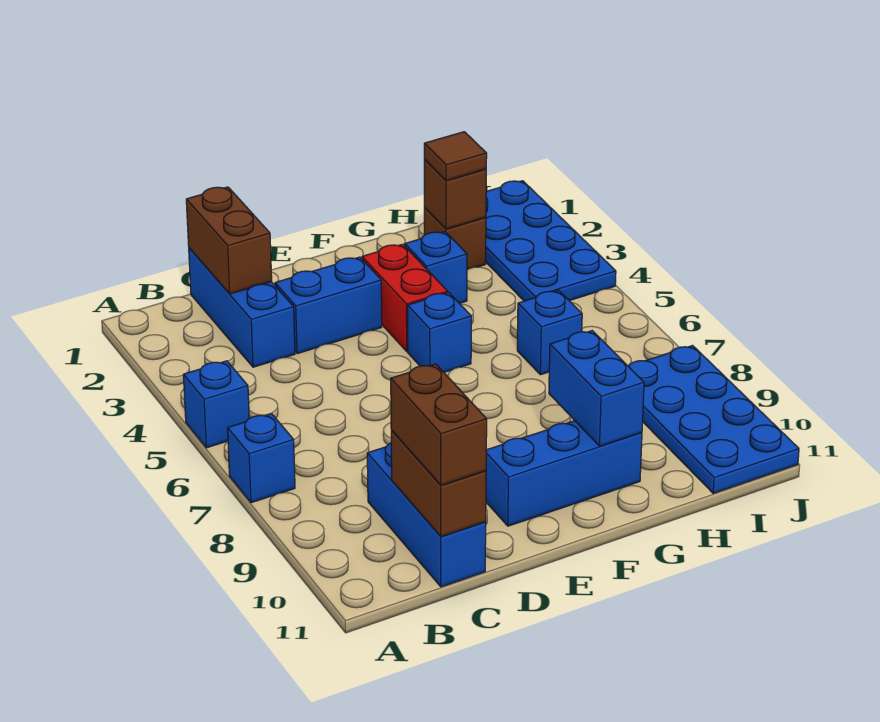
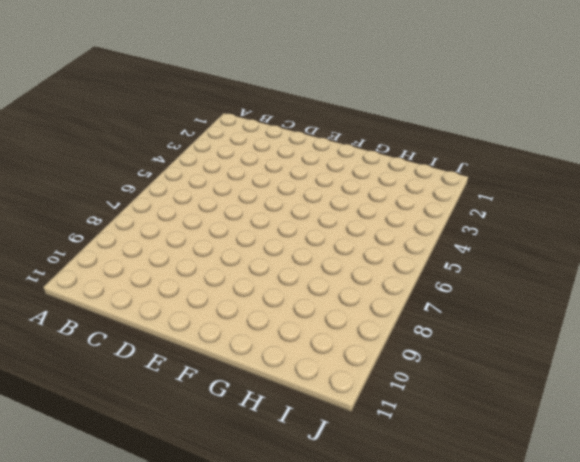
none -> blue 1x1 brick [183,361,249,448]
none -> blue 1x1 brick [228,414,295,503]
none -> blue 1x3 brick [189,248,295,367]

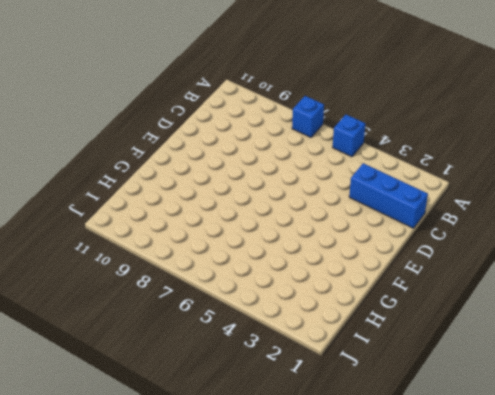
none -> blue 1x3 brick [367,443,486,587]
none -> blue 1x2 brick [275,257,382,354]
none -> blue 1x3 brick [486,421,642,526]

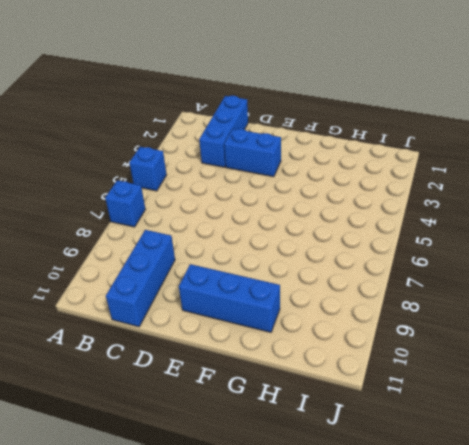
none -> red 1x2 brick [362,244,448,351]
none -> blue 1x1 brick [407,292,471,372]
none -> blue 1x1 brick [405,232,467,304]

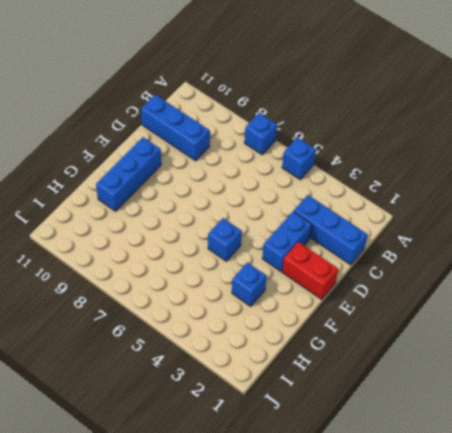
red 1x2 brick [282,242,338,299] -> red 1x2 brick moved to [362,244,448,351]
none -> brown 1x1 brick [424,208,486,270]
none -> blue 1x1 brick [517,290,582,375]
none -> blue 2x4 plate [486,181,616,301]

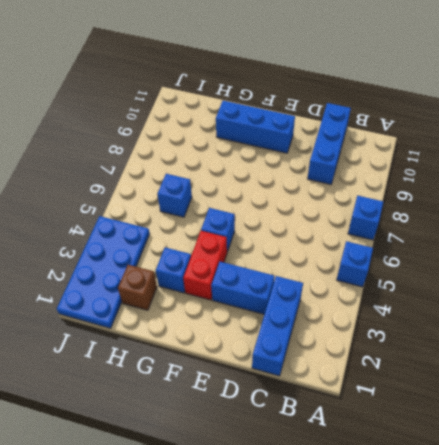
none -> blue 2x4 plate [628,346,799,493]
none -> brown 1x2 brick [186,187,272,294]
none -> brown 1x2 brick [391,430,486,537]

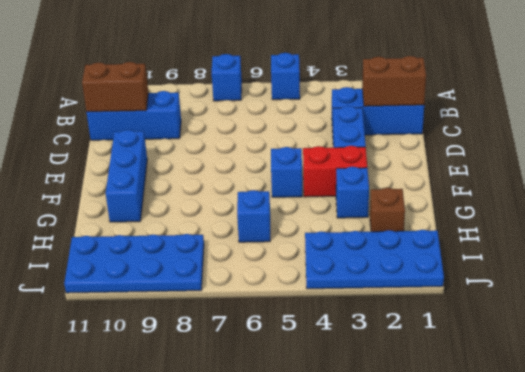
none -> blue 1x2 brick [549,331,644,446]
none -> brown 1x1 brick [424,160,486,229]
none -> brown 1x2 brick [391,364,487,485]

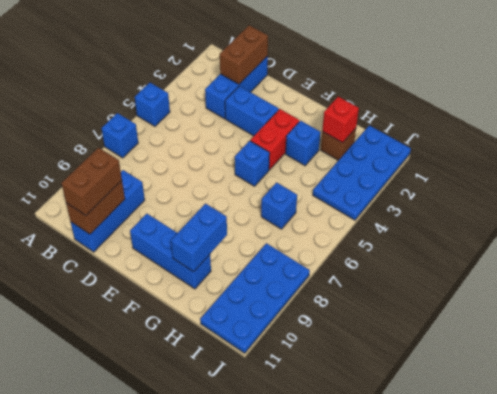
red 1x1 brick [322,97,359,143] -> brown 1x1 brick [424,160,486,229]
none -> brown 1x1 tile [424,132,487,181]

